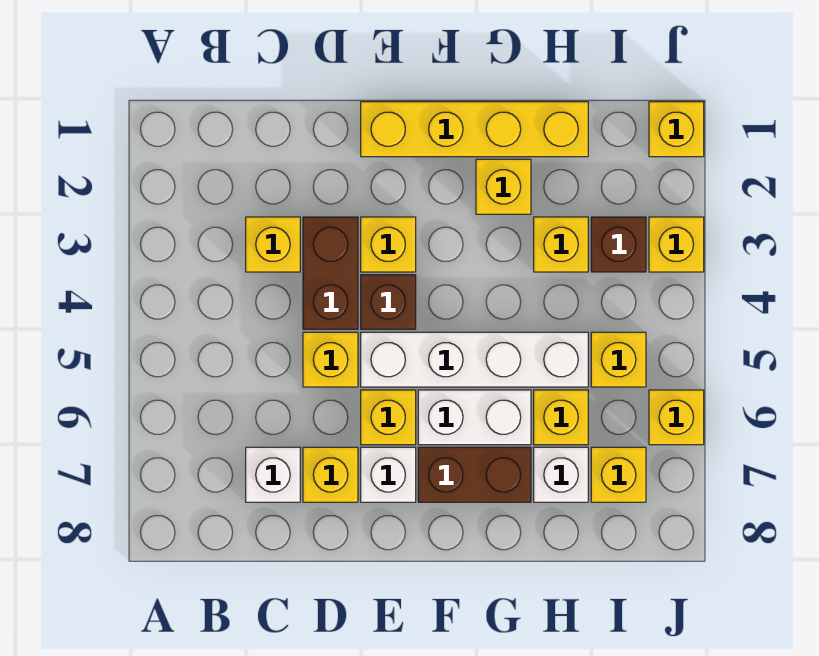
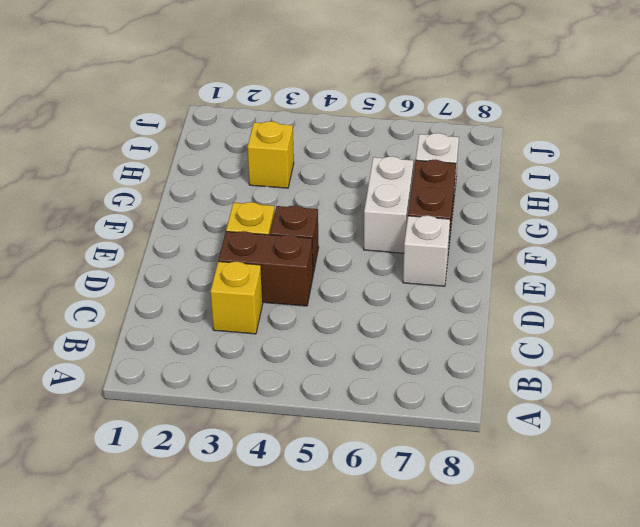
none -> white 1x1 brick [246,447,300,502]
none -> yellow 1x1 brick [303,332,358,387]
none -> yellow 1x1 brick [303,447,358,502]

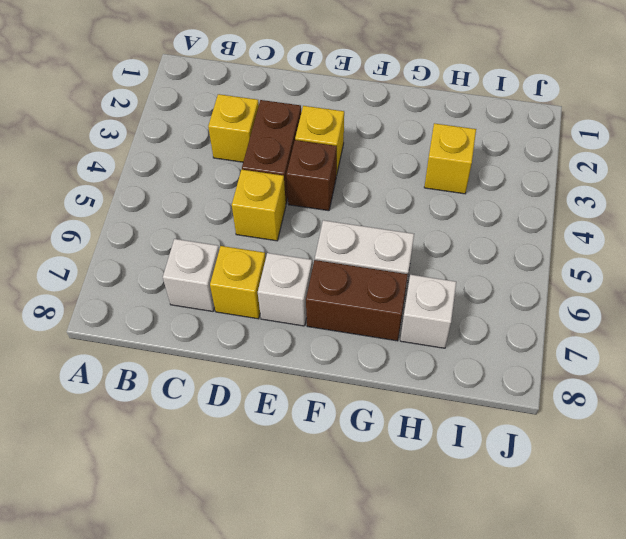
none -> yellow 1x4 brick [361,102,588,157]
none -> white 1x4 brick [361,332,588,387]
none -> yellow 1x1 brick [361,390,416,445]

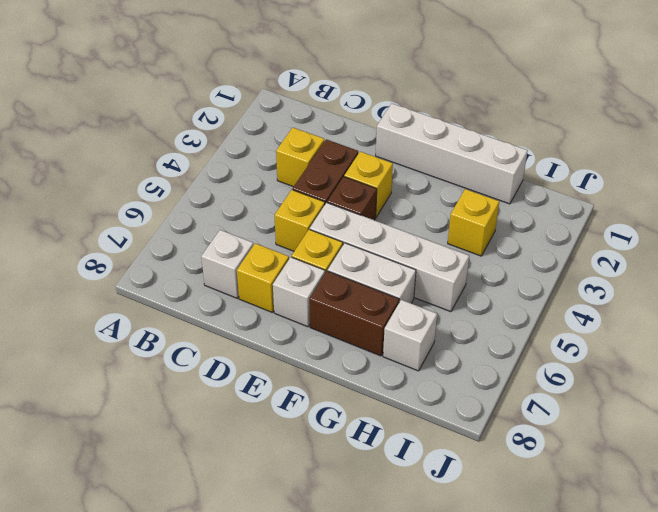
white 1x4 brick [376,104,528,204] -> yellow 1x4 brick [361,102,588,157]
none -> yellow 1x1 brick [476,159,531,214]
none -> yellow 1x1 brick [534,390,588,445]
none -> brown 1x1 brick [591,217,646,272]

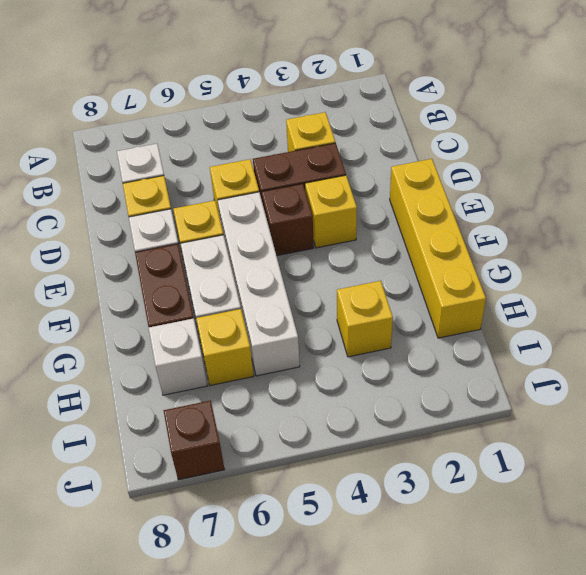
brown 1x1 brick [164,400,225,480] -> brown 1x1 brick moved to [591,217,646,272]
none -> yellow 1x1 brick [476,159,531,214]
none -> yellow 1x1 brick [591,332,646,387]
none -> yellow 1x1 brick [591,447,646,502]

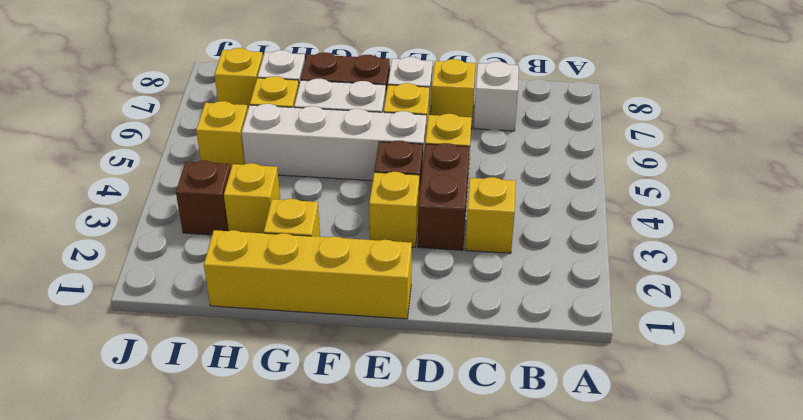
none -> yellow 1x1 brick [649,102,704,157]
none -> yellow 1x1 brick [649,217,704,272]
none -> yellow 1x1 brick [649,390,704,445]

